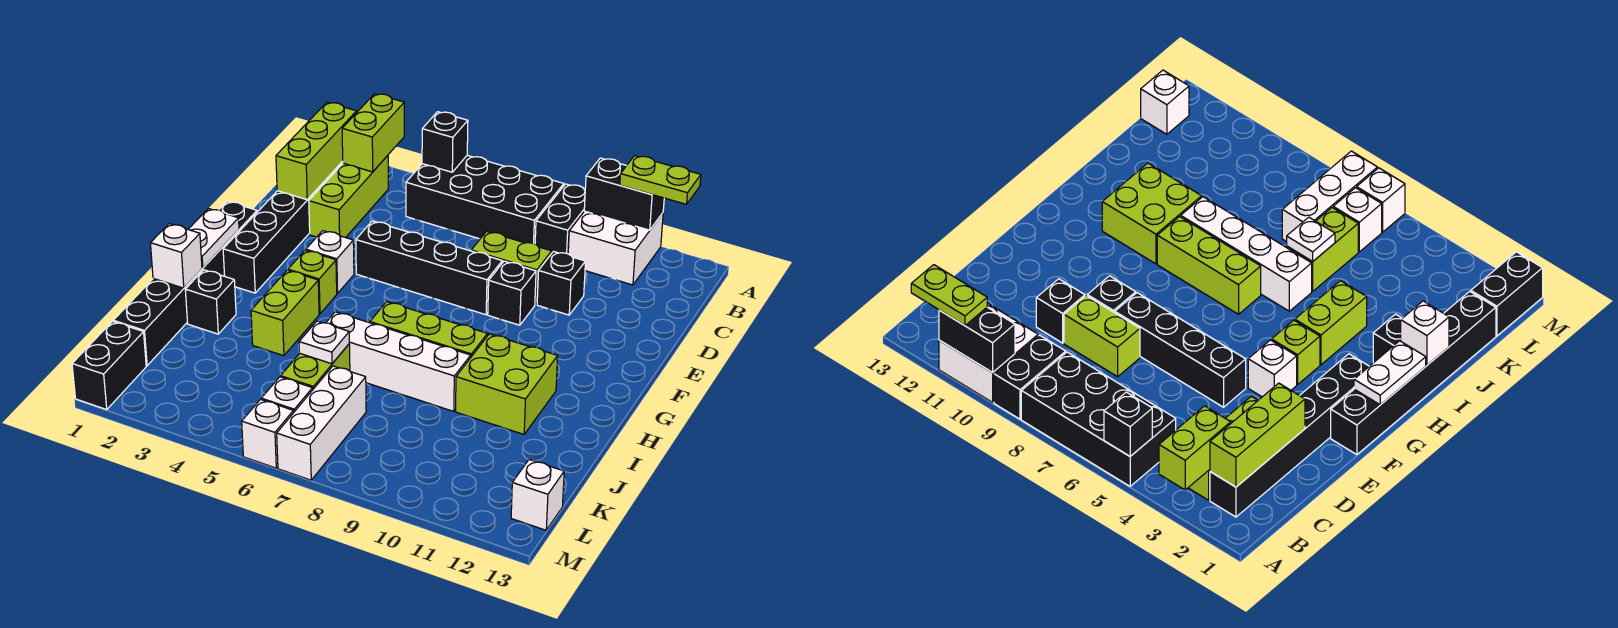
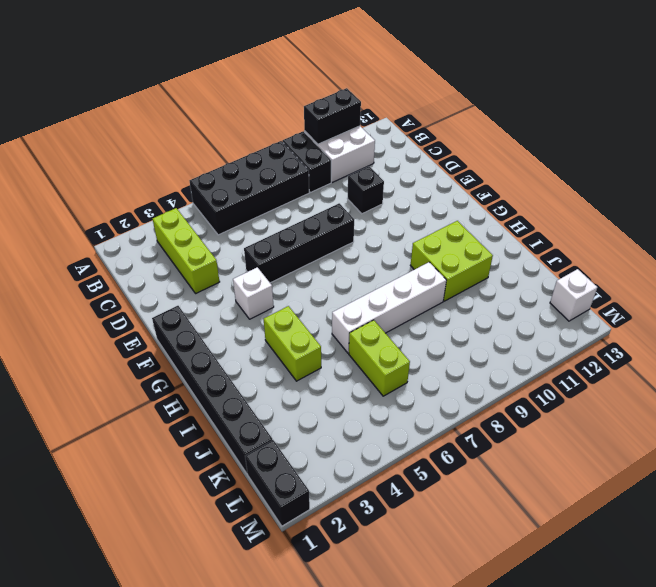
none -> black 1x6 brick [223,162,343,293]
none -> lime 1x2 brick [471,231,552,305]
none -> black 1x1 brick [488,261,536,325]
none -> lime 1x1 brick [288,250,337,314]

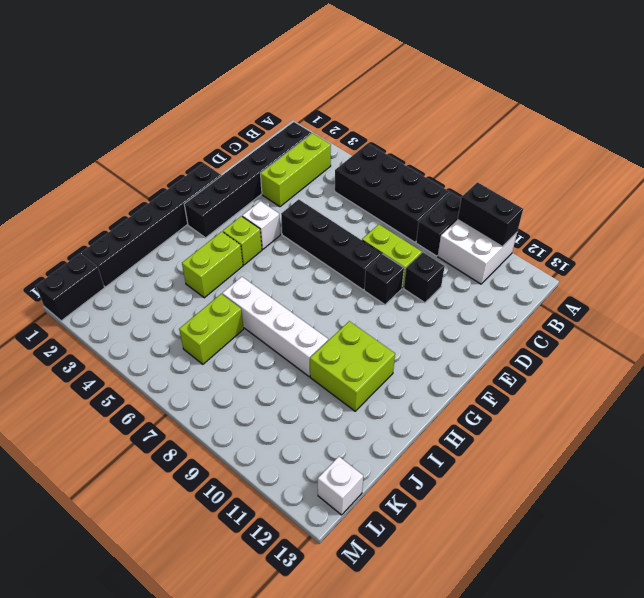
none -> lime 1x3 brick [370,302,488,357]
none -> black 1x1 brick [185,270,236,334]
none -> white 1x3 brick [277,366,366,480]
none -> white 1x1 brick [261,377,313,412]

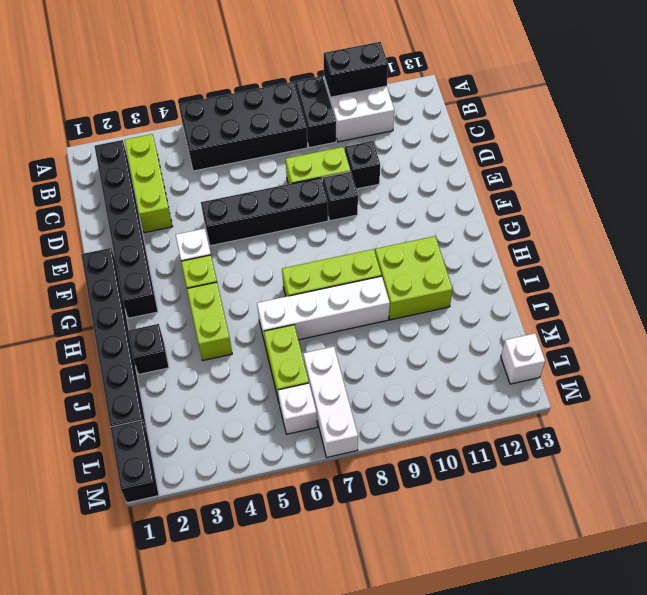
none -> white 1x1 brick [242,399,294,468]
none -> lime 1x2 brick [342,94,404,172]
none -> black 1x1 brick [422,112,468,172]
none -> lime 1x3 brick [276,102,357,200]

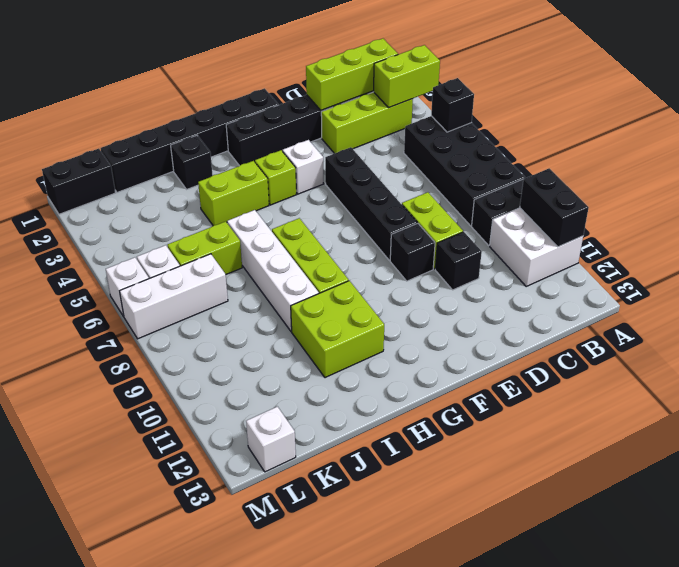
none -> white 1x2 plate [188,209,239,268]
none -> white 1x1 brick [151,224,202,288]
none -> white 1x1 plate [299,321,349,364]
none -> lime 1x2 plate [620,156,701,204]

